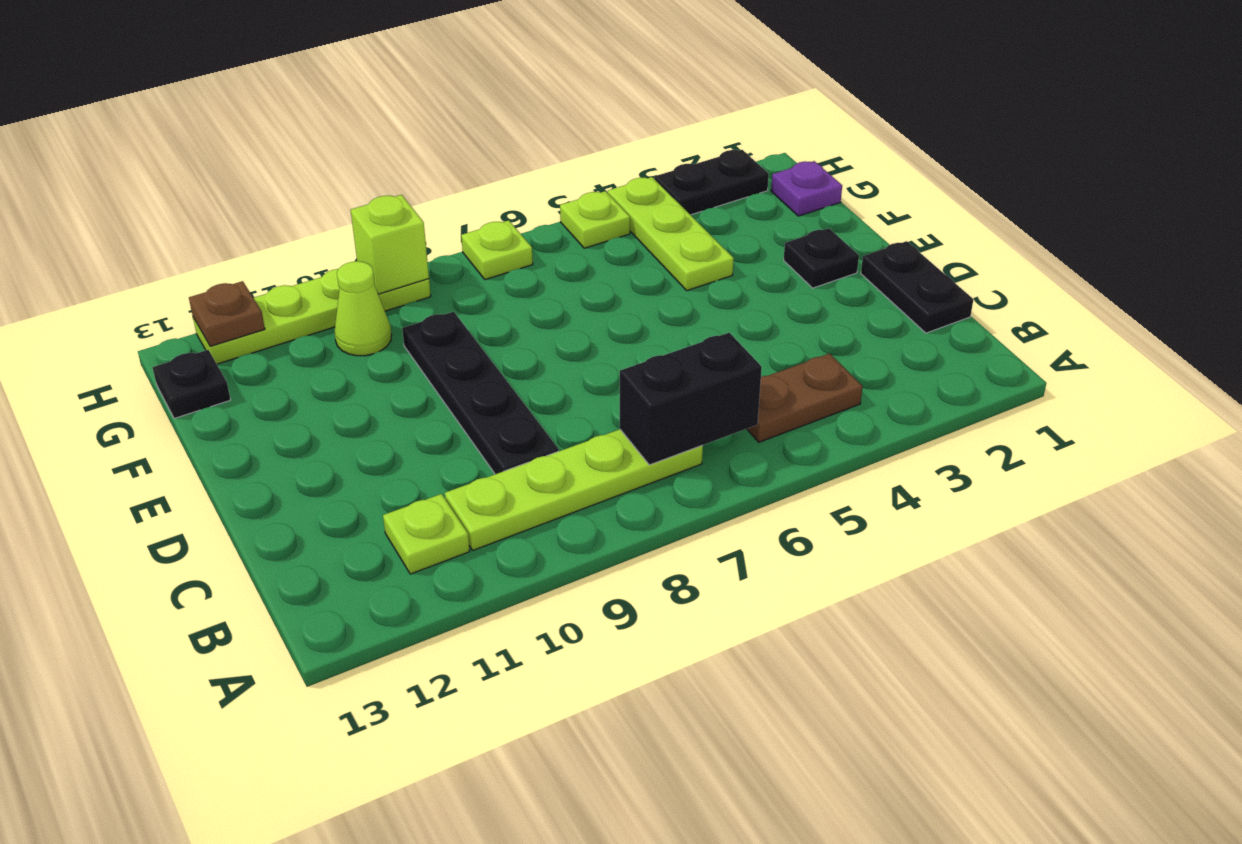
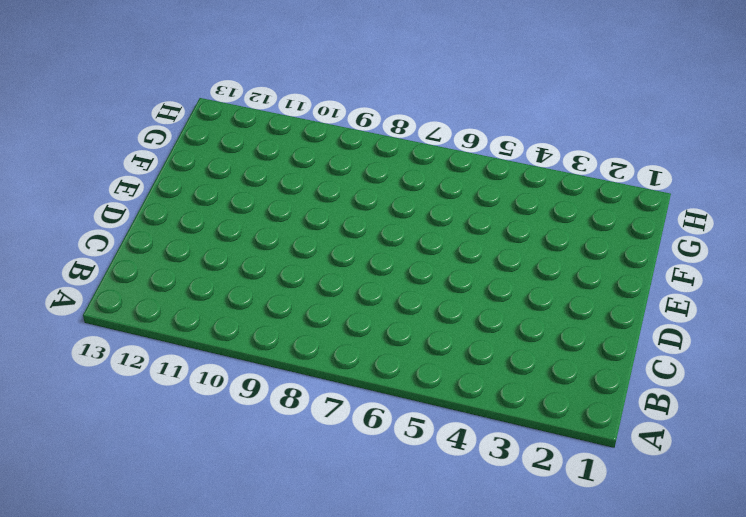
none -> brown 1x2 plate [747,353,863,442]
none -> lime 1x4 plate [445,429,703,550]
none -> lime 1x1 plate [383,494,470,574]

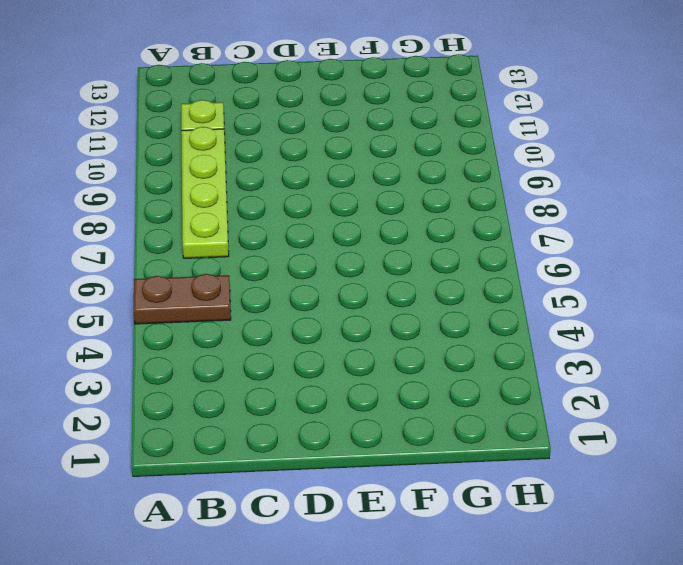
brown 1x2 plate [134,274,231,324] -> brown 1x2 plate turned to [747,353,863,442]
none -> black 1x2 plate [861,241,973,333]
none -> black 1x4 plate [402,312,559,474]
none -> black 1x1 plate [784,228,859,288]

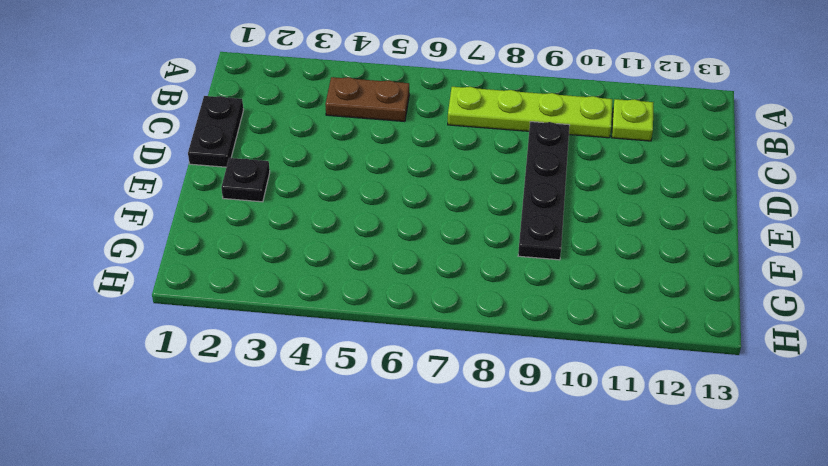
none -> lime 1x3 plate [608,177,734,291]
none -> purple 1x1 plate [771,161,842,216]
none -> lime 1x1 cone [334,261,392,356]

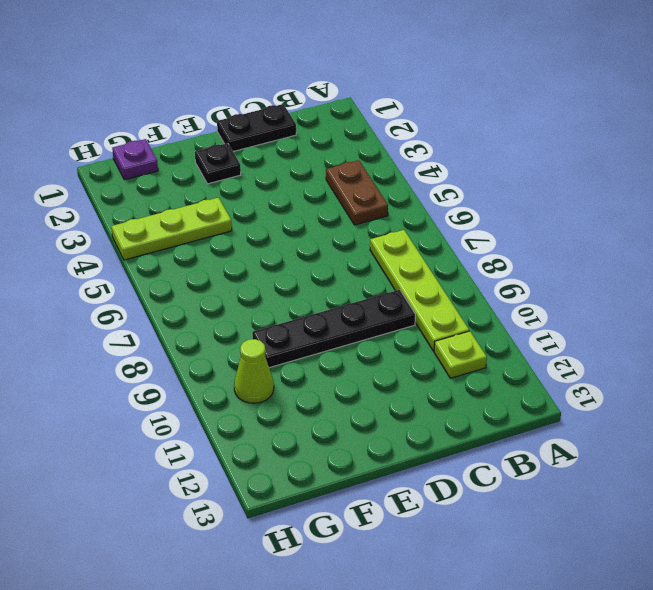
none -> black 1x1 plate [152,350,231,418]
none -> black 1x2 plate [654,150,769,215]
none -> lime 1x1 plate [560,191,630,248]

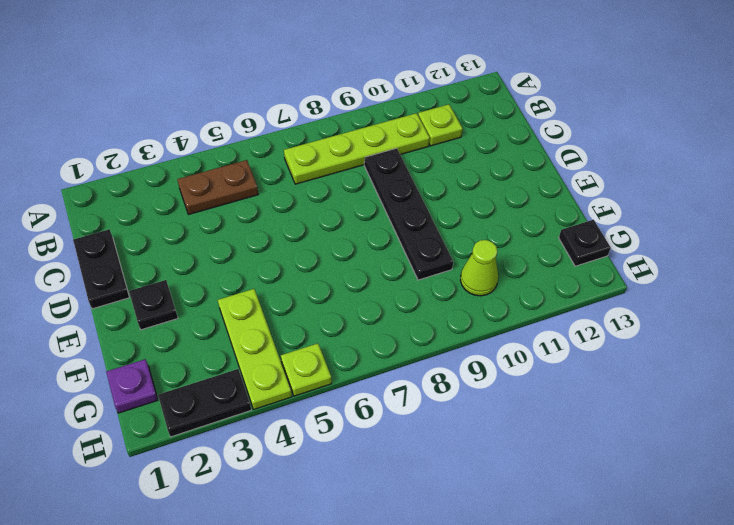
none -> lime 1x1 plate [461,220,533,280]
none -> lime 1x4 plate [193,269,431,364]
none -> black 1x2 brick [620,333,762,465]

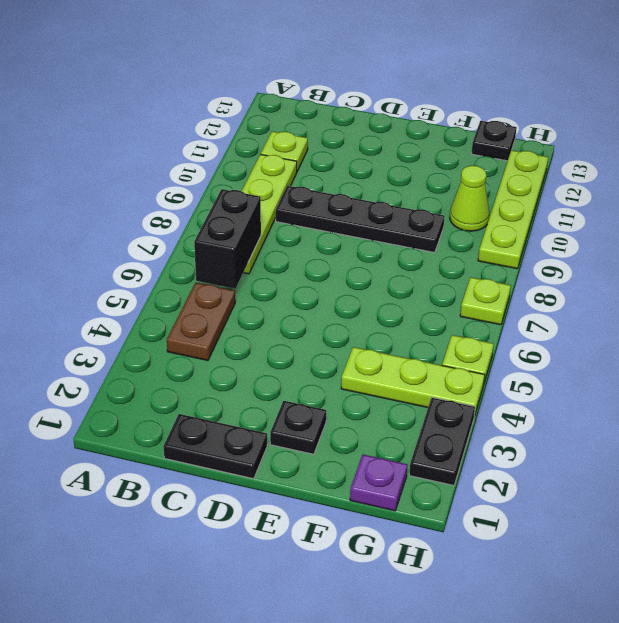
none -> lime 1x1 brick [351,195,429,294]
none -> brown 1x1 plate [189,281,265,346]

